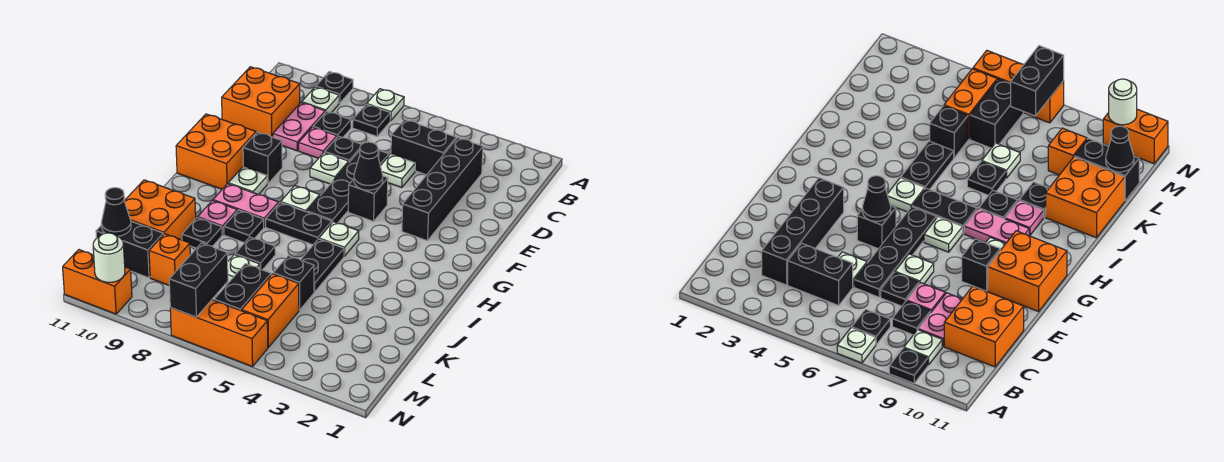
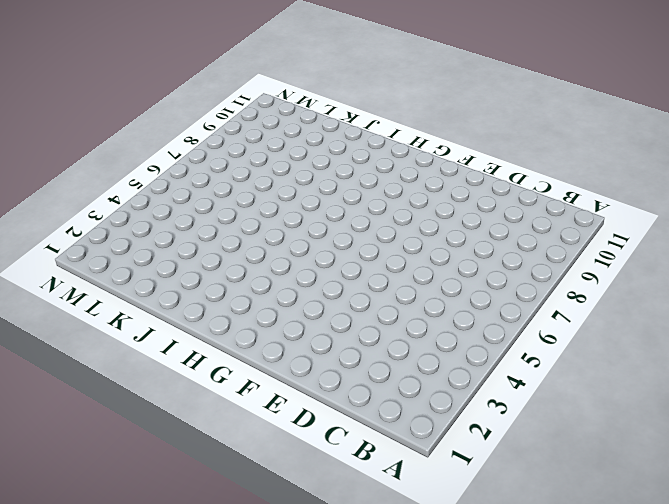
none -> white 1x1 plate [367,89,404,121]
none -> black 1x1 plate [316,72,353,103]
none -> black 1x1 plate [353,104,391,136]
none -> white 1x1 plate [302,87,339,113]

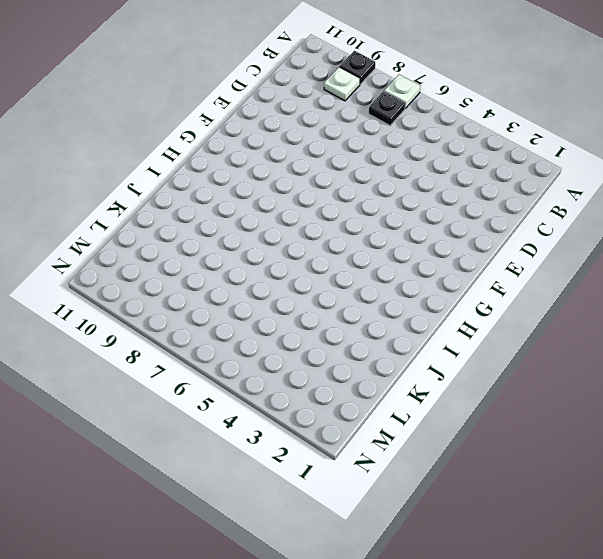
none -> black 1x4 brick [402,138,483,241]
none -> black 1x2 brick [391,120,456,175]
none -> black 1x1 plate [313,111,351,138]
none -> pink 1x2 plate [273,102,325,151]

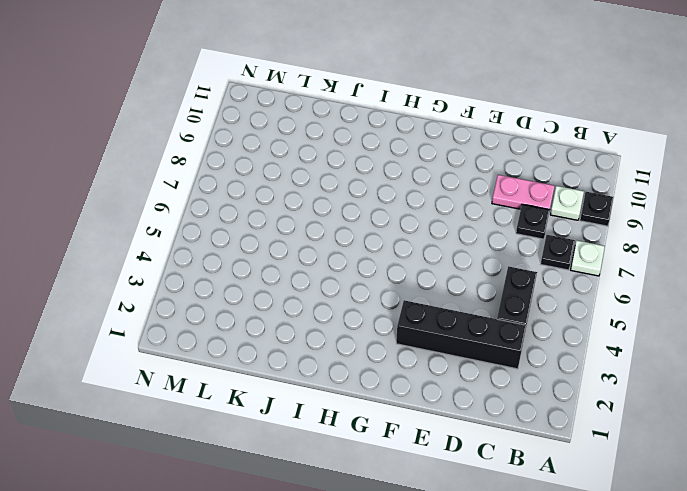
none -> orange 2x2 brick [222,67,300,137]
none -> white 1x1 plate [381,154,415,188]
none -> black 1x4 plate [307,150,389,223]
none -> black 1x1 plate [325,136,361,162]

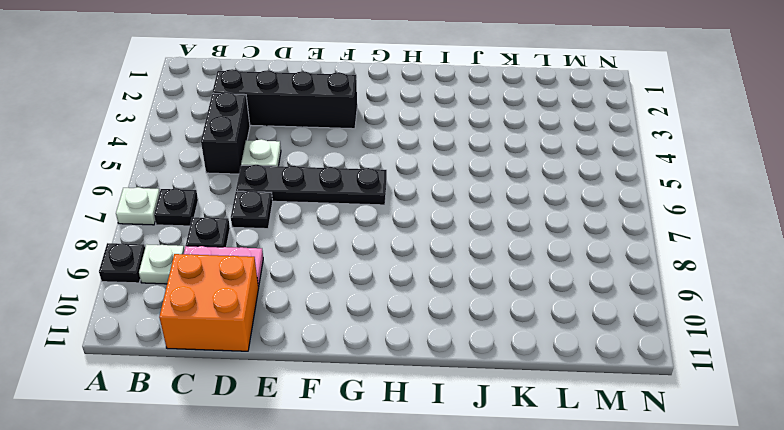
none -> pink 1x1 plate [299,127,337,158]
none -> white 1x1 plate [310,152,349,184]
none -> black 1x1 brick [348,176,388,221]
none -> black 1x1 brick [243,132,282,184]

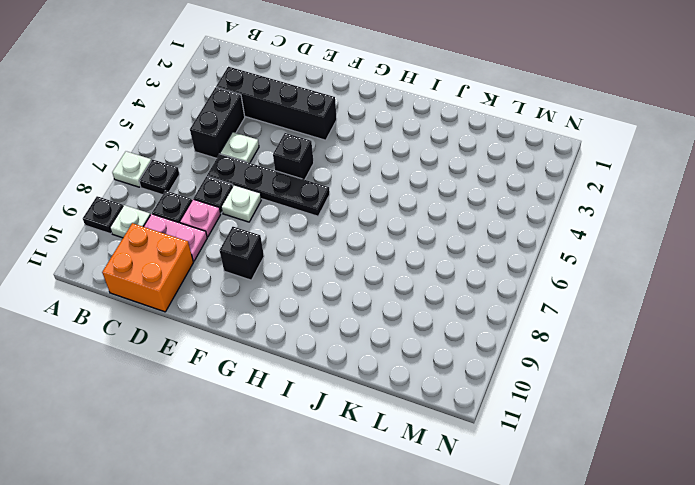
none -> orange 2x2 brick [176,114,256,189]
none -> white 1x1 plate [281,186,320,212]
none -> white 1x1 plate [228,167,267,195]
none -> white 1x1 plate [319,222,359,256]

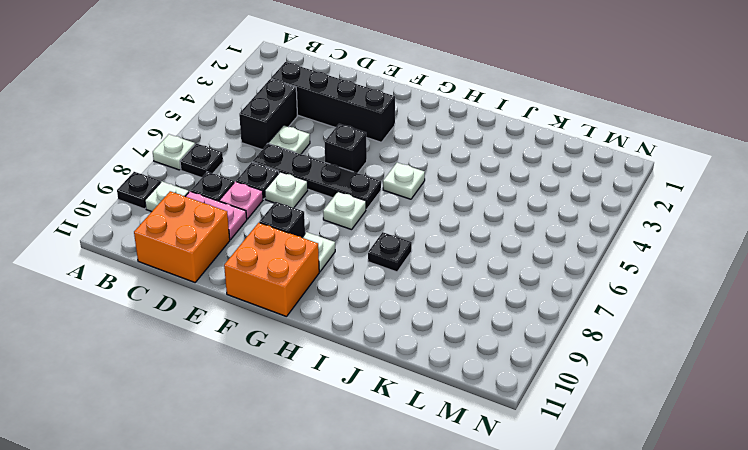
none -> black 1x2 plate [266,202,332,245]
none -> pink 1x2 plate [213,184,279,227]
none -> black 1x2 plate [301,239,344,292]
none -> pink 1x1 plate [198,201,237,235]

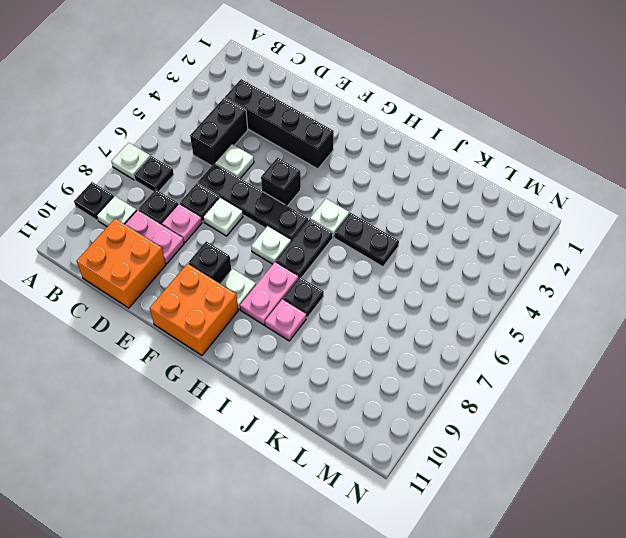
none -> black 1x1 plate [235,237,275,270]
none -> black 1x1 plate [182,218,222,248]
none -> orange 2x2 brick [125,180,196,240]
none -> black 1x1 brick [273,256,314,310]

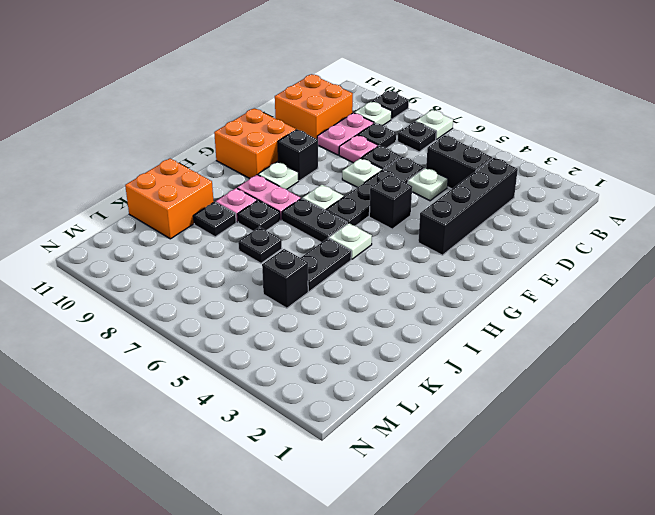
none -> white 1x1 plate [227,255,260,283]
none -> orange 1x2 brick [242,274,299,347]
none -> black 1x2 brick [214,264,271,311]
none -> orange 1x1 brick [149,234,190,285]

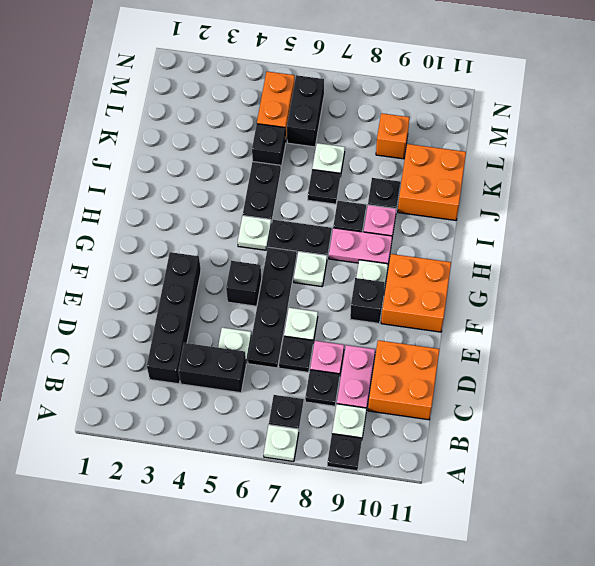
none -> black 1x2 brick [96,221,163,278]
none -> orange 1x3 brick [170,300,268,367]
none -> orange 1x2 brick [63,250,132,314]
none -> black 1x1 cone [354,142,383,190]

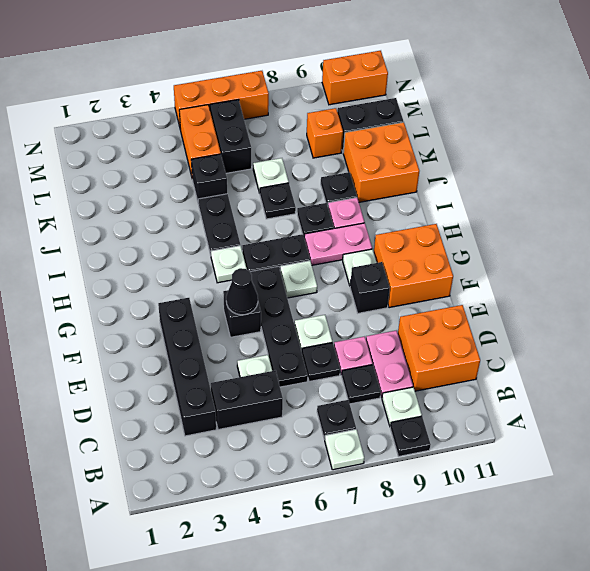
none -> black 1x1 cone [101,188,131,236]
none -> black 1x2 brick [169,243,228,317]
none -> white 1x1 round brick [93,233,125,282]

